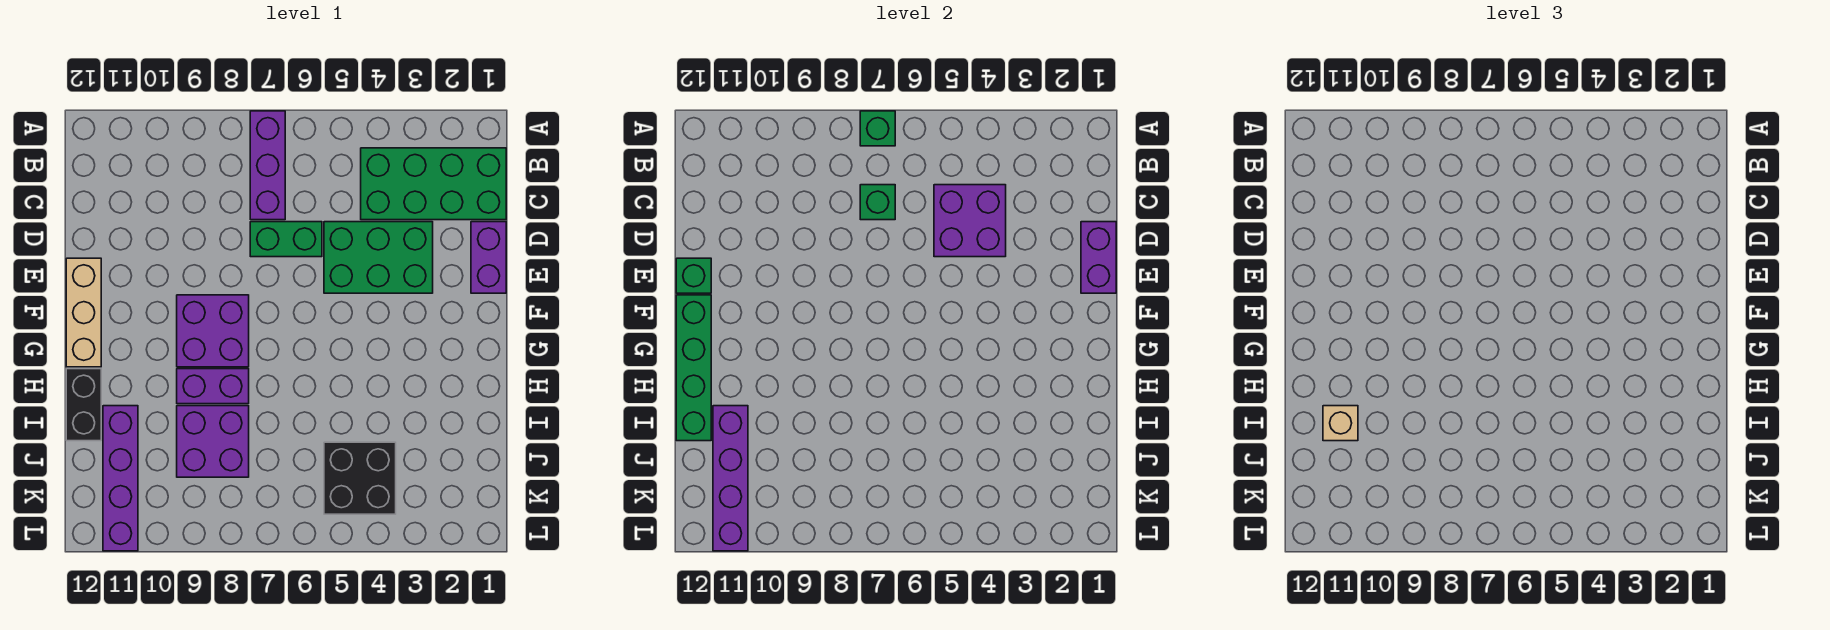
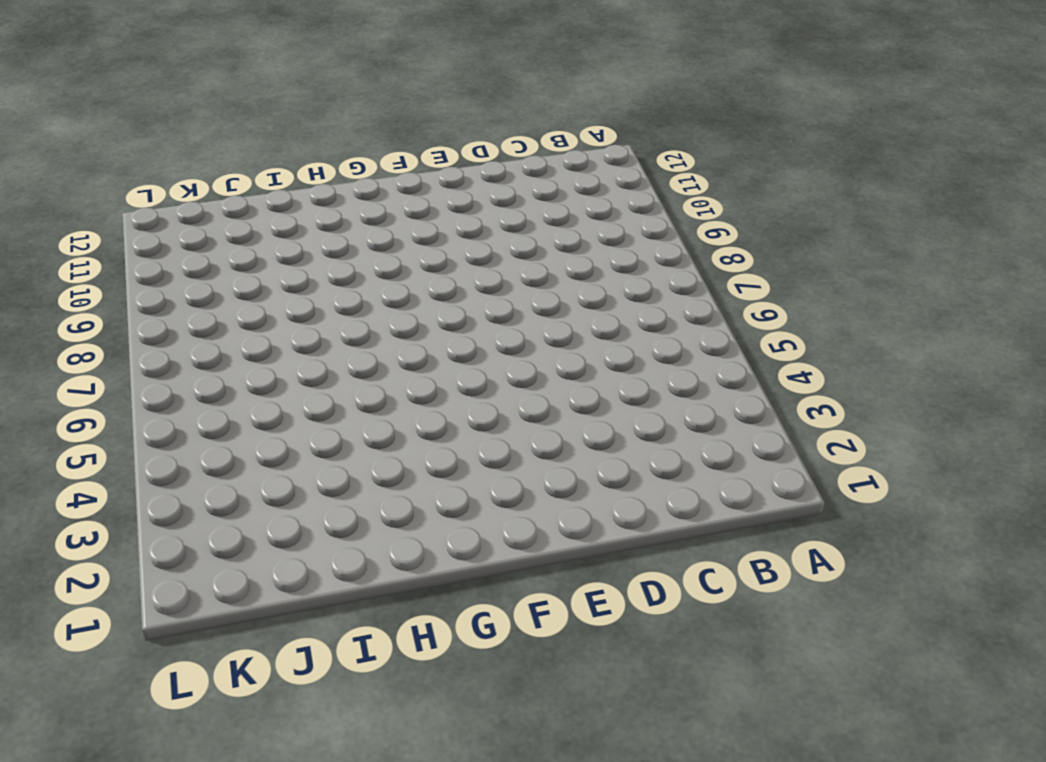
none -> purple 1x3 brick [250,111,285,220]
none -> green 2x4 brick [361,148,506,220]
none -> purple 1x2 brick [471,222,506,293]

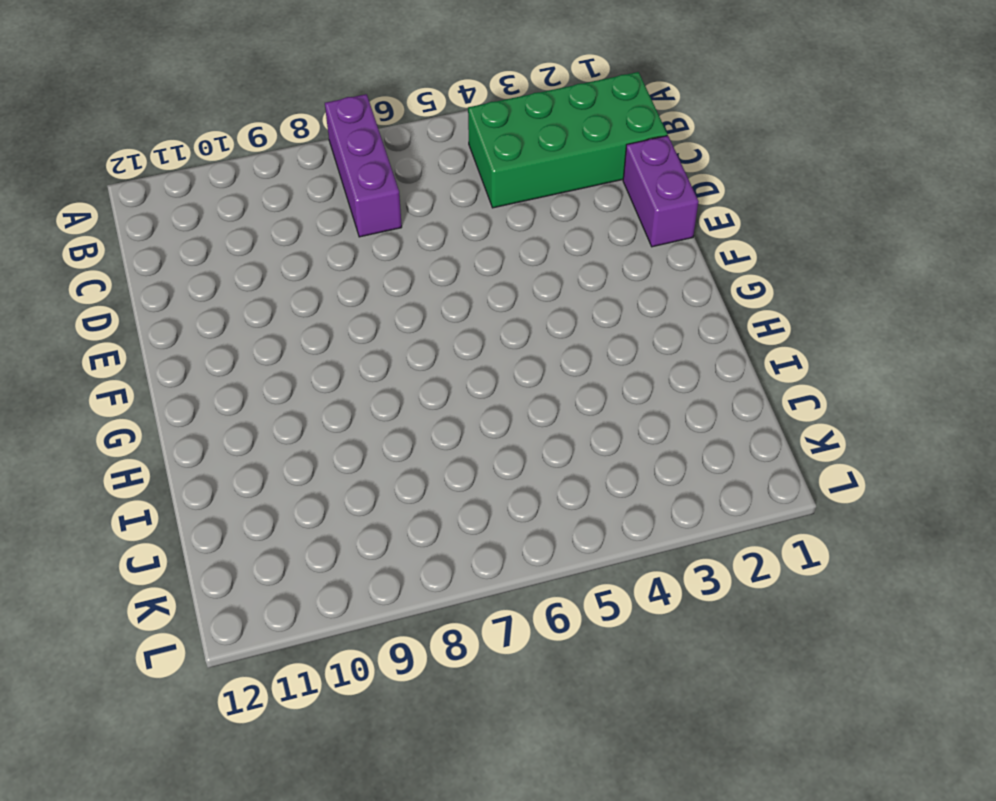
none -> green 2x3 brick [324,222,433,293]
none -> green 1x2 brick [250,222,322,257]
none -> tan 1x3 brick [66,258,101,367]

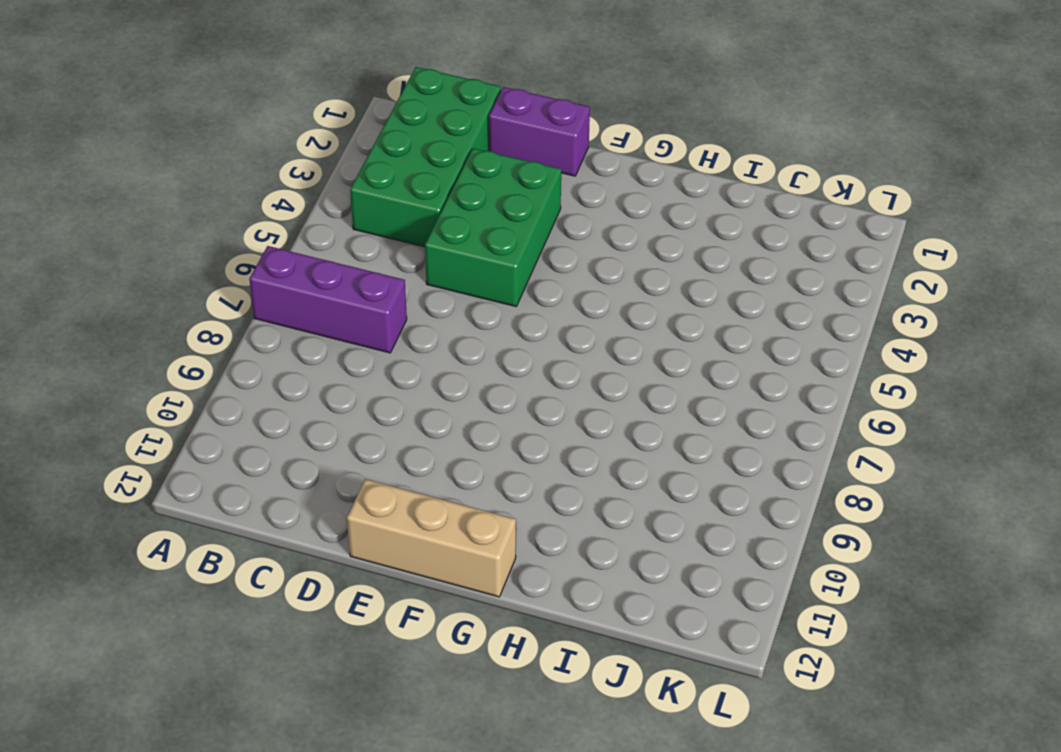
none -> green 1x2 brick [250,222,322,257]
none -> purple 2x2 brick [177,295,249,367]
none -> purple 1x2 brick [177,369,249,404]

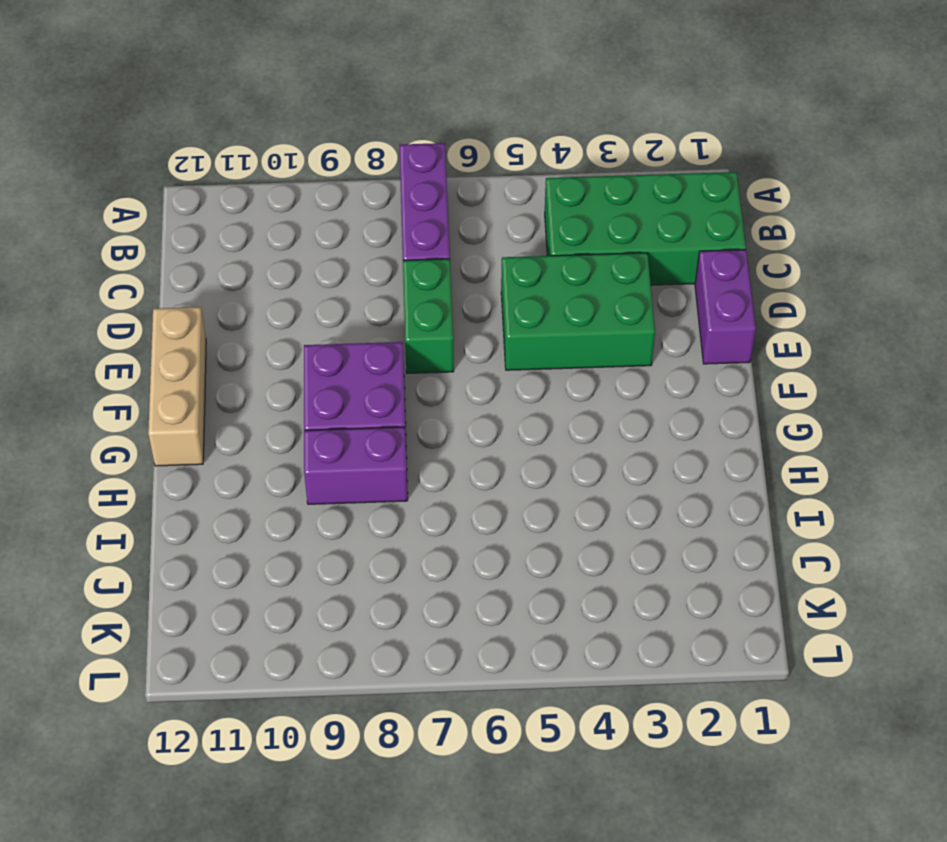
green 1x2 brick [403,259,454,373] -> green 1x2 brick turned to [250,222,322,257]
none -> black 1x2 brick [66,369,101,441]
none -> purple 2x2 brick [177,406,249,477]
none -> purple 1x4 brick [103,406,138,551]

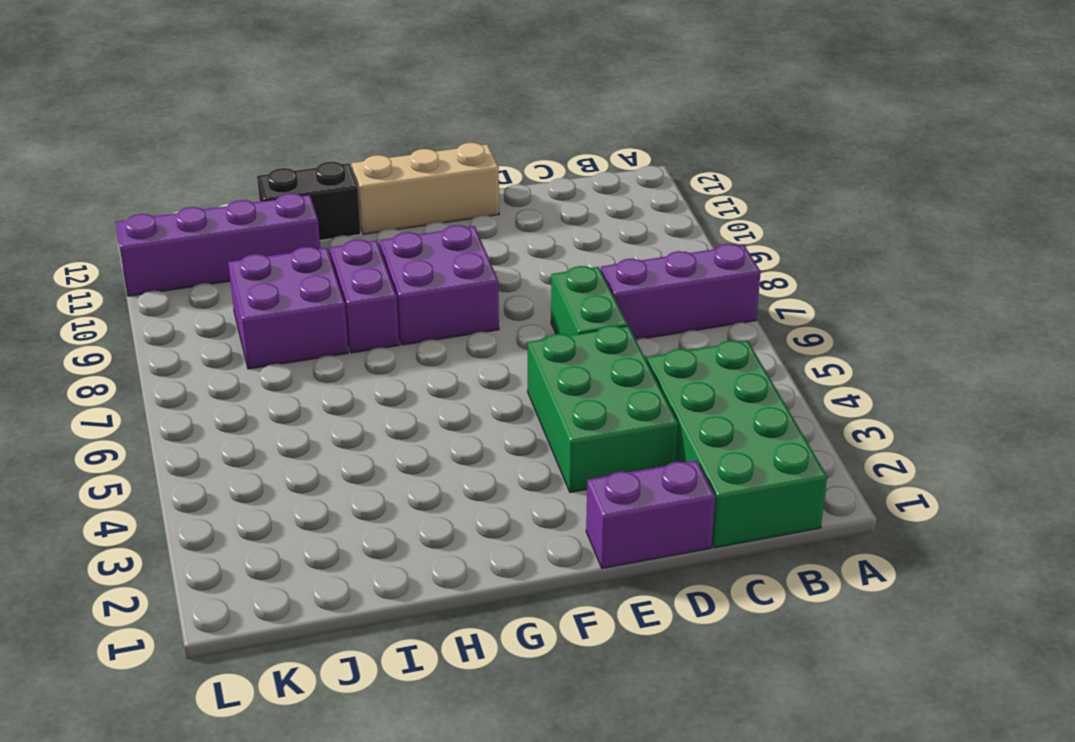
none -> black 2x2 brick [324,442,396,514]
none -> green 1x1 brick [860,111,895,146]
none -> purple 2x2 brick [934,185,1006,257]

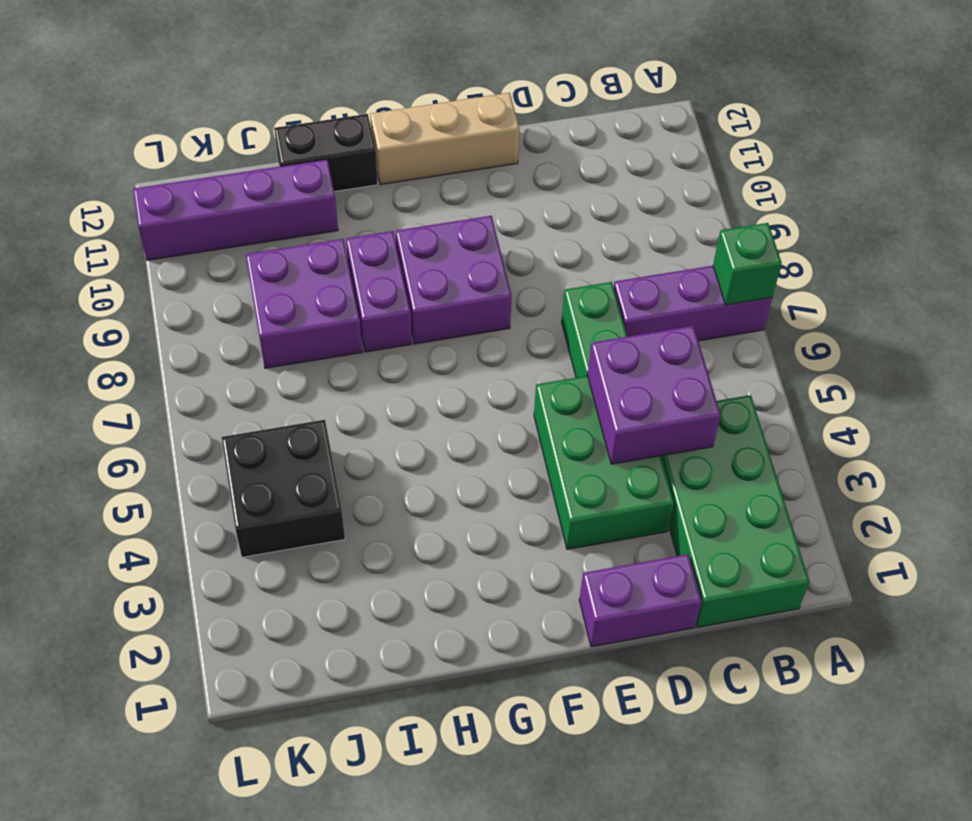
none -> green 1x1 brick [860,185,895,220]
none -> purple 1x2 brick [1081,222,1116,293]
none -> green 1x1 brick [676,258,711,293]

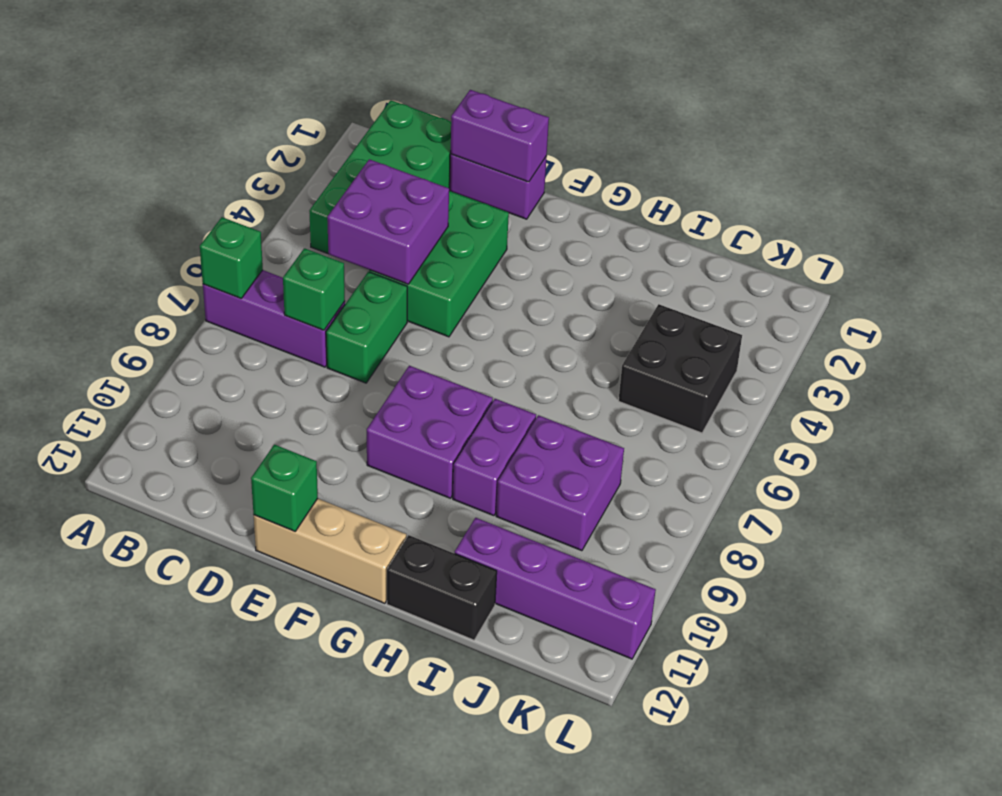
none -> green 1x4 brick [676,295,711,441]
none -> purple 1x4 brick [713,406,748,551]
none -> tan 1x1 brick [1323,406,1358,441]

